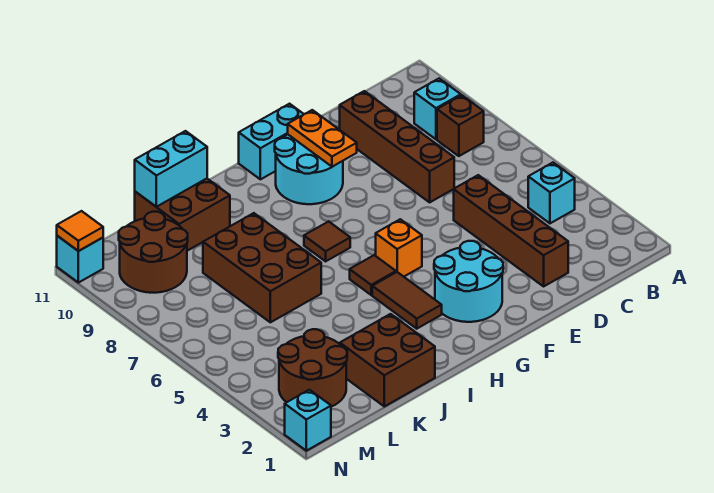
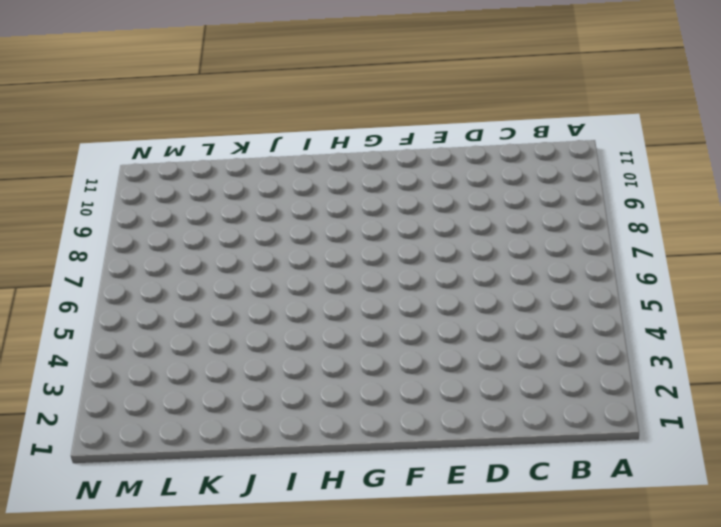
none -> cyan 1x1 brick [528,163,575,223]
none -> brown 1x1 brick [437,95,484,156]
none -> cyan 1x1 brick [414,79,461,139]

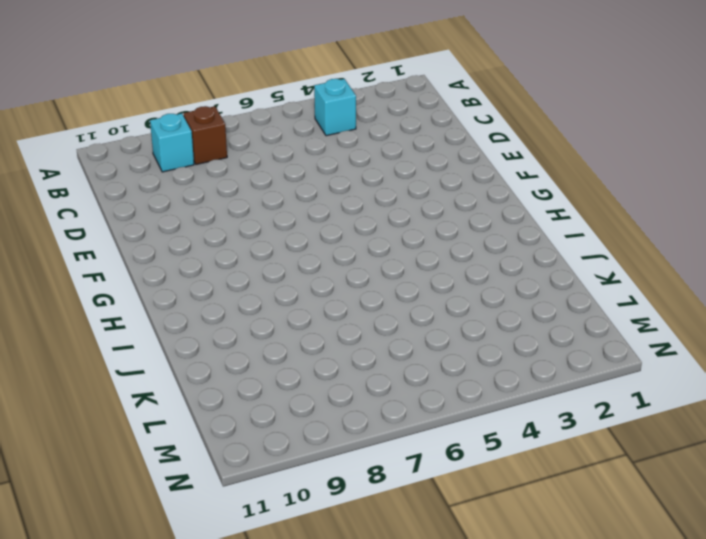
none -> brown 1x4 brick [454,175,568,286]
none -> brown 1x4 brick [340,91,454,202]
none -> cyan 2x2 round brick [434,241,503,322]

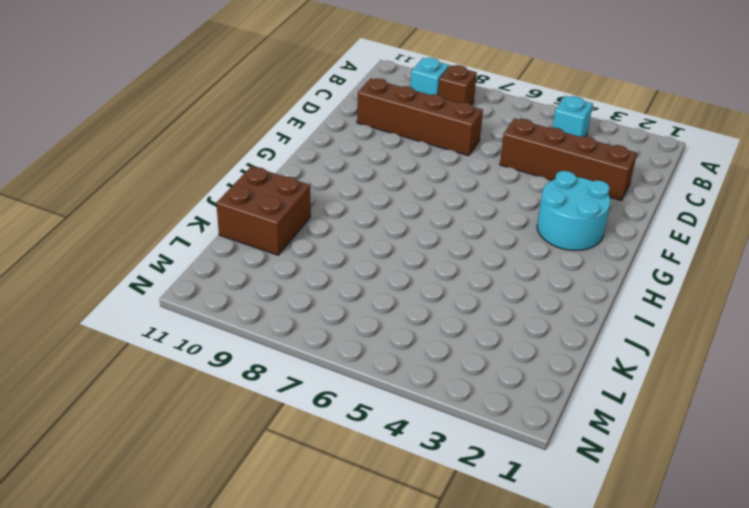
none -> cyan 2x2 round brick [275,134,343,204]
none -> cyan 1x2 brick [239,104,304,179]
none -> orange 1x1 brick [376,219,422,277]

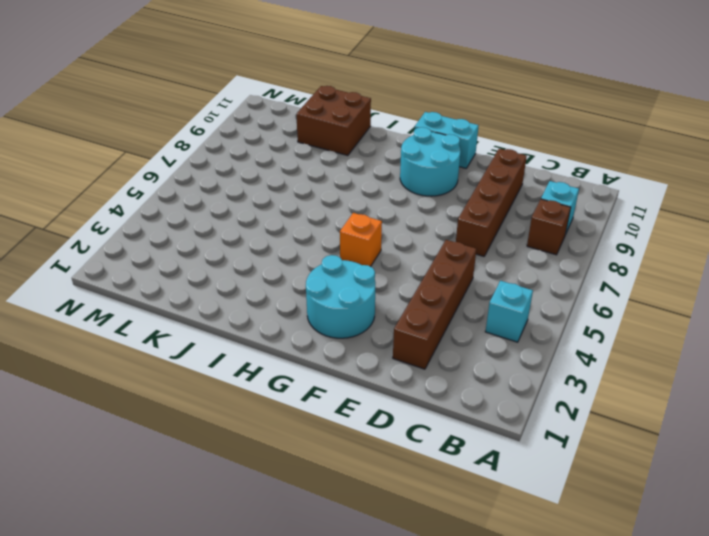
none -> brown 1x2 tile [372,272,442,329]
none -> brown 1x1 tile [350,255,396,295]
none -> brown 1x1 tile [304,221,350,261]

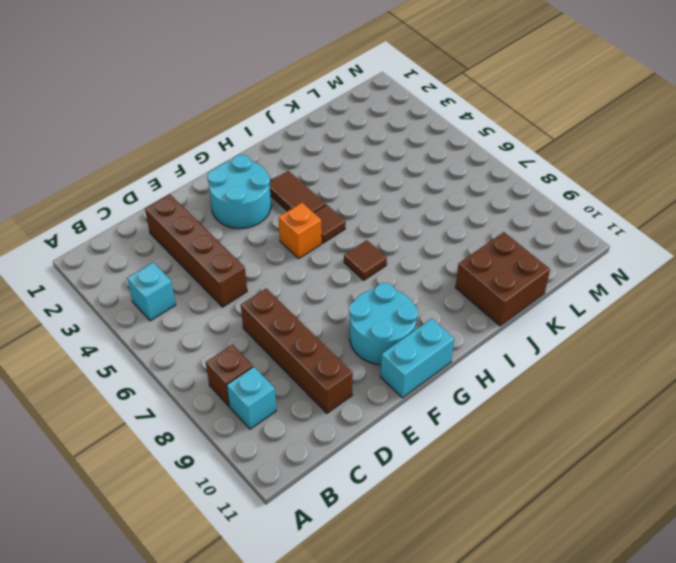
none -> brown 2x2 brick [340,314,435,406]
none -> brown 2x3 brick [203,213,321,322]
none -> brown 2x2 round brick [278,329,347,407]

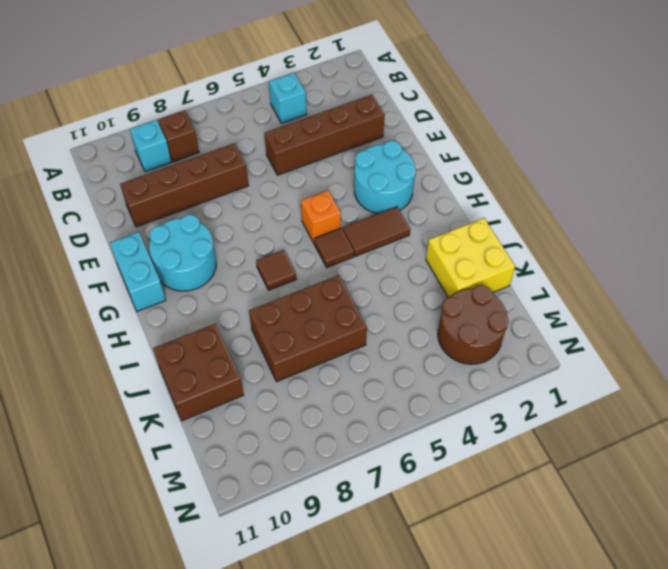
yellow 2x2 brick [426,218,515,298] -> brown 2x2 brick [340,314,435,406]
none -> brown 2x2 round brick [119,212,188,293]
none -> cyan 1x1 brick [285,390,331,451]
none -> cyan 1x1 brick [57,236,103,283]

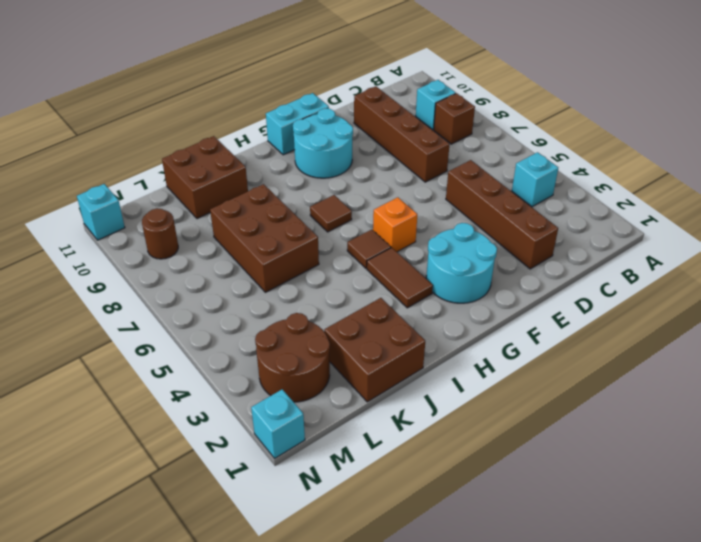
brown 1x1 round brick [142,208,178,259] -> brown 2x2 round brick [119,212,188,293]
none -> orange 1x2 plate [288,110,357,167]
none -> cyan 1x2 brick [135,131,207,207]
none -> orange 1x1 tile [57,211,103,251]

